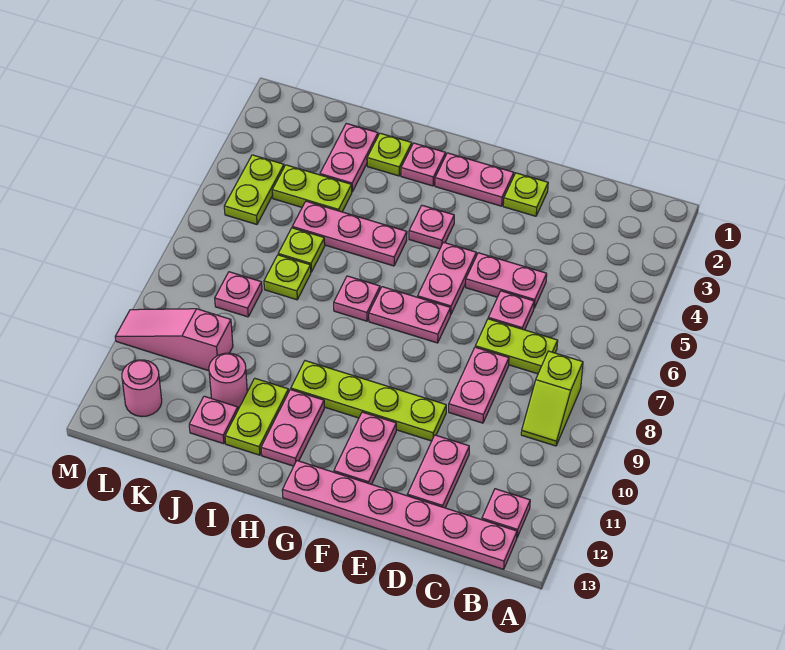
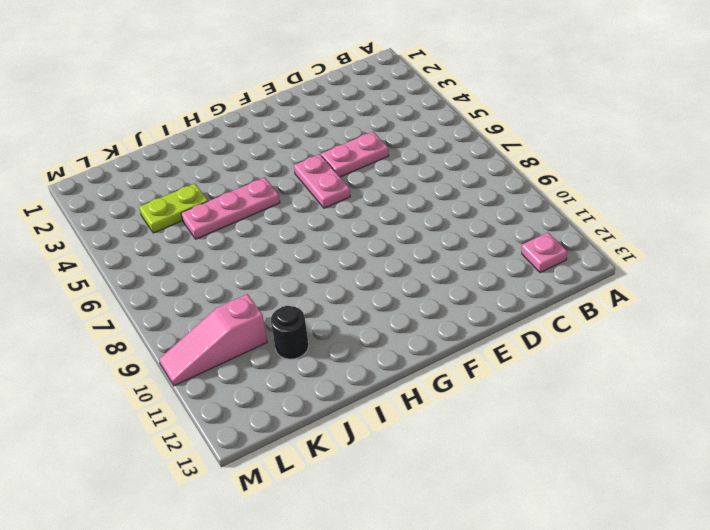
black 1x1 round brick [271,306,309,359] -> pink 1x1 round brick [209,353,247,408]
none -> lime 1x2 slope [521,351,583,446]
none -> pink 1x6 plate [282,461,517,569]
none -> lime 1x2 plate [475,319,558,374]
none -> pink 1x1 plate [488,291,534,330]

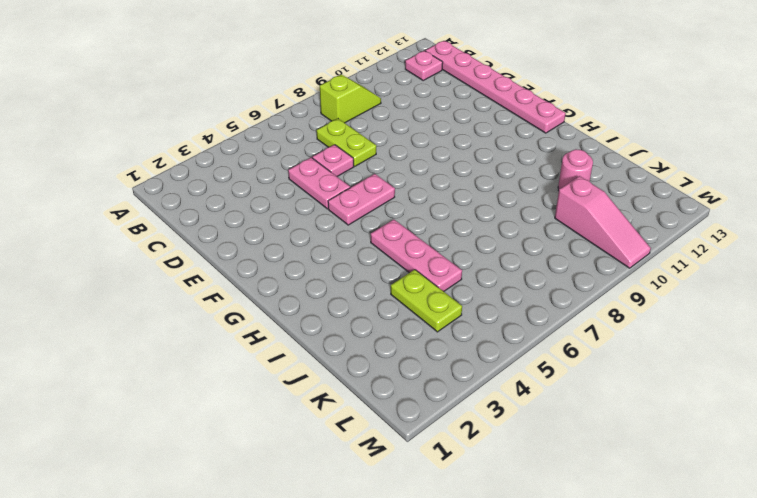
none -> pink 1x2 plate [449,347,509,423]
none -> pink 1x2 plate [407,435,469,508]
none -> lime 1x1 plate [503,173,548,216]
none -> lime 1x4 plate [291,361,446,441]

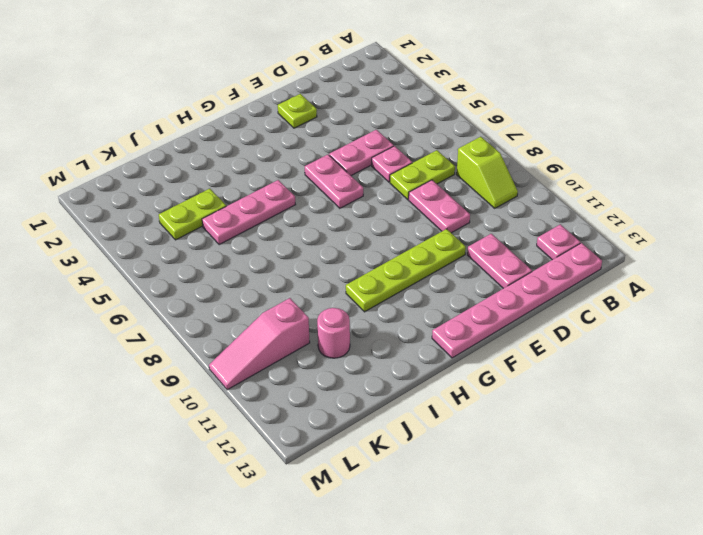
none -> pink 1x2 plate [435,153,514,206]
none -> pink 1x2 plate [369,287,450,343]
none -> pink 1x2 plate [334,412,396,484]
none -> pink 1x1 plate [409,205,454,249]

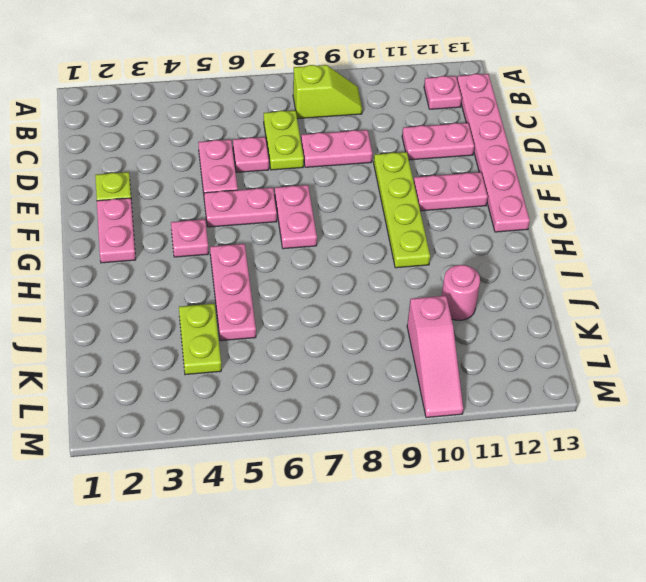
none -> pink 1x1 plate [401,143,446,186]
none -> pink 1x1 plate [334,276,380,321]
none -> pink 1x2 plate [261,389,324,466]
none -> lime 1x1 plate [367,133,412,176]

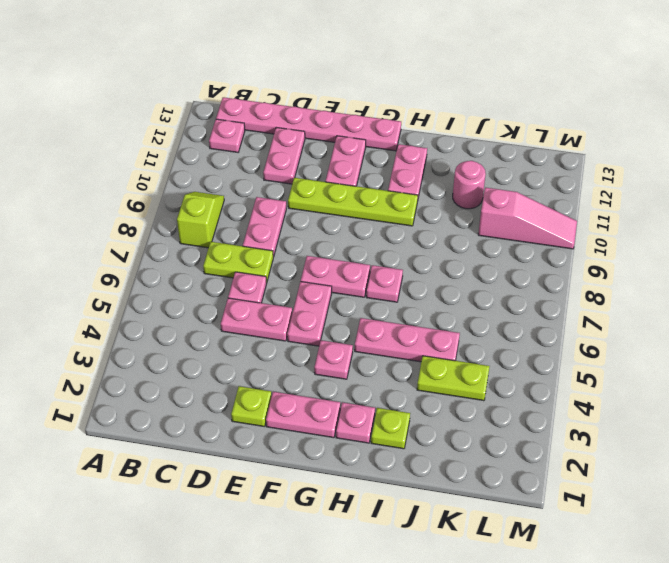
none -> lime 1x2 plate [225,378,289,455]
none -> pink 1x2 plate [320,123,378,192]
none -> lime 1x1 plate [278,228,325,272]
none -> lime 1x1 plate [264,255,311,300]

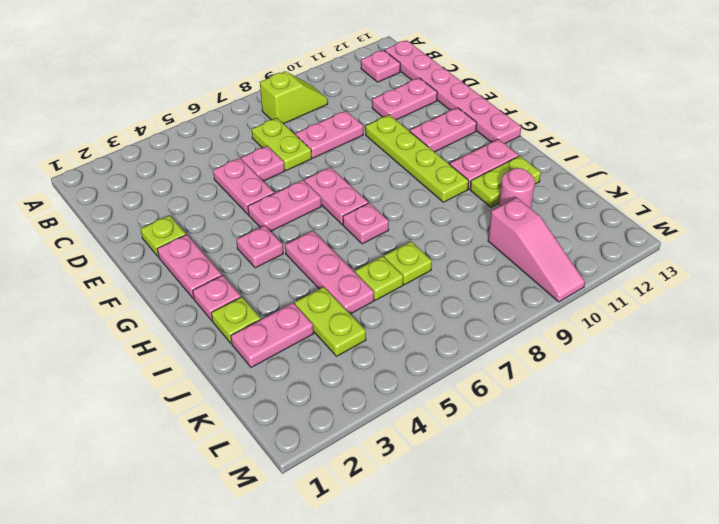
none -> pink 1x1 plate [189,396,238,444]
none -> pink 1x1 plate [215,272,262,317]
none -> lime 1x2 plate [224,155,284,224]
none -> pink 1x1 round brick [122,360,162,417]

